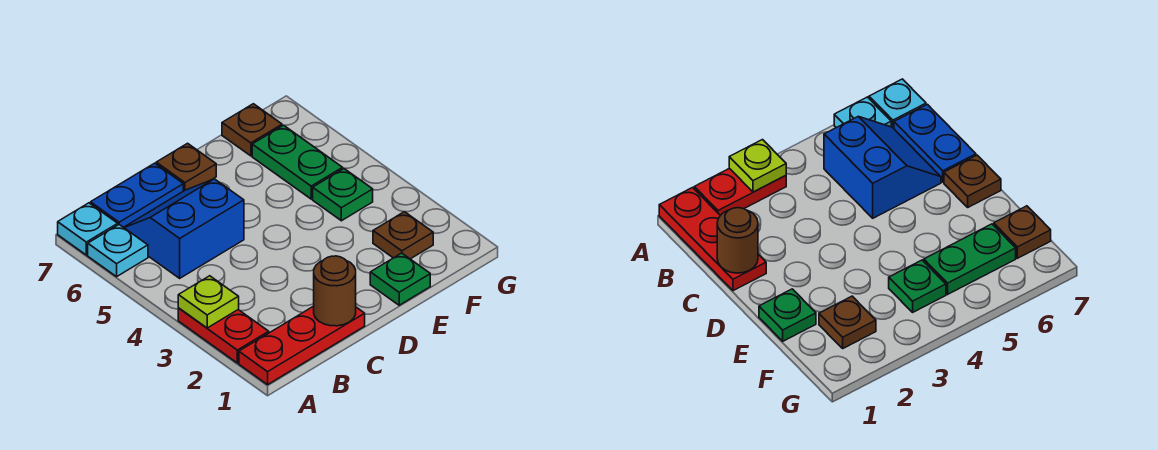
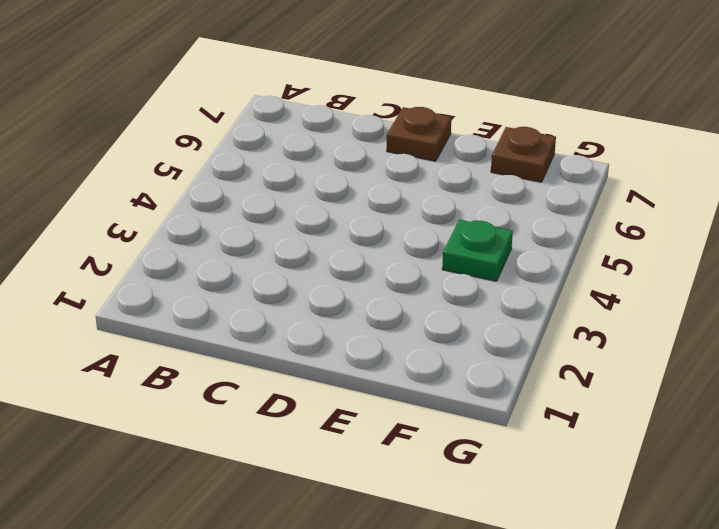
none -> red 1x3 plate [239,306,365,385]
none -> red 1x2 plate [178,308,269,363]
none -> cyan 1x1 plate [88,225,148,277]

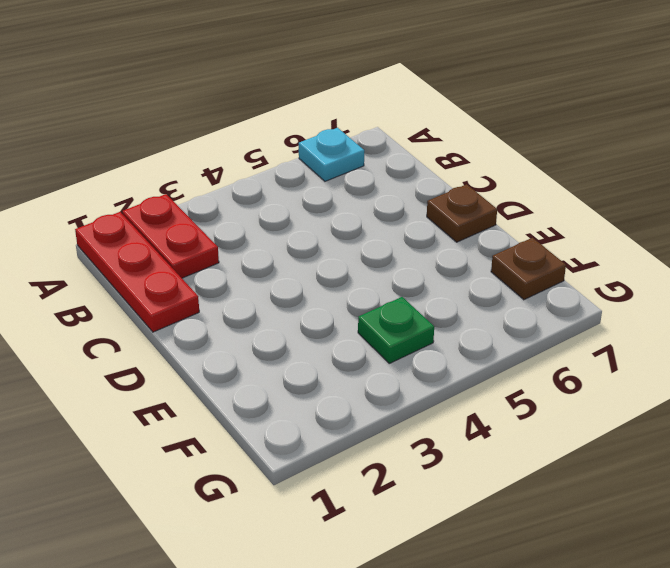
red 1x2 plate [122,194,219,278] -> red 1x2 plate turned to [178,308,269,363]
none -> cyan 1x1 plate [58,203,118,255]
none -> blue 2x2 slope [124,179,244,278]
none -> blue 1x2 plate [91,163,183,227]

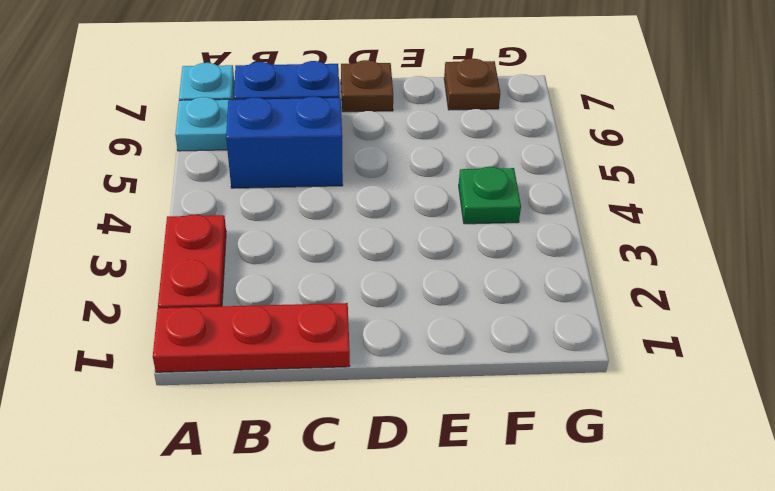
none -> green 1x1 plate [370,253,430,305]
none -> brown 1x1 plate [373,212,433,259]
none -> green 1x2 plate [252,125,343,199]

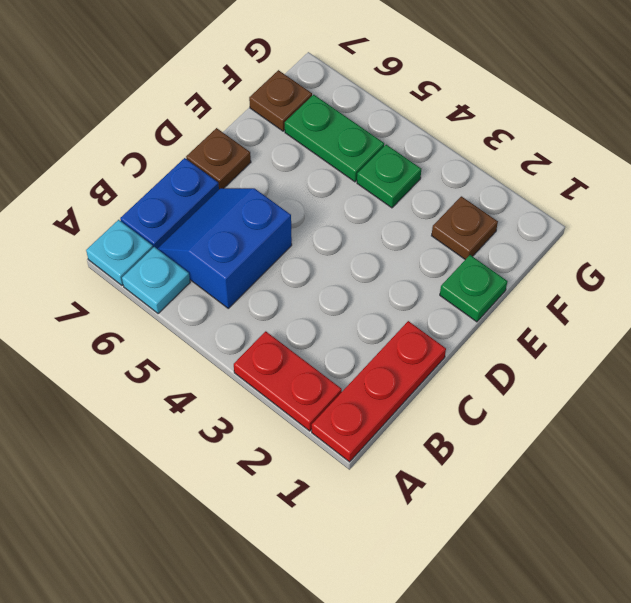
none -> lime 1x1 plate [178,276,239,328]
none -> brown 1x1 round brick [314,256,356,326]

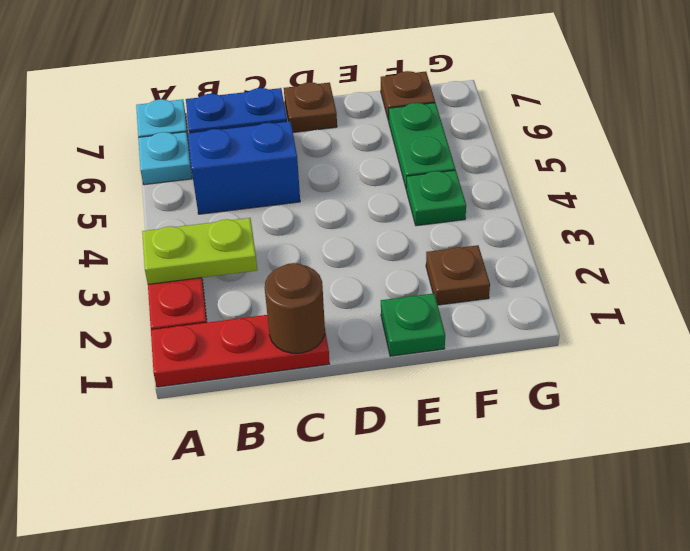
lime 1x2 plate [142,218,257,284] -> lime 1x1 plate [178,276,239,328]

